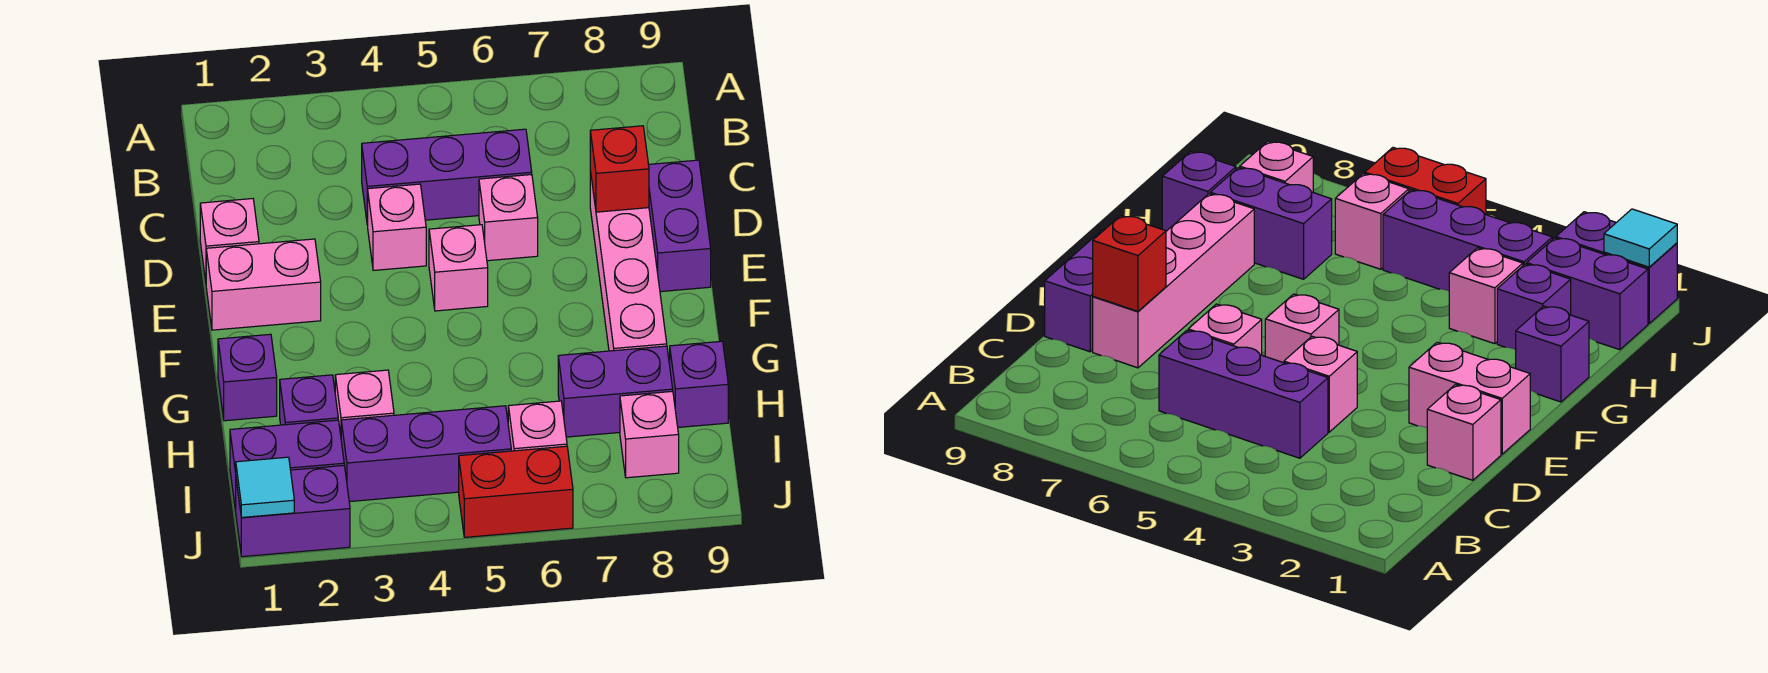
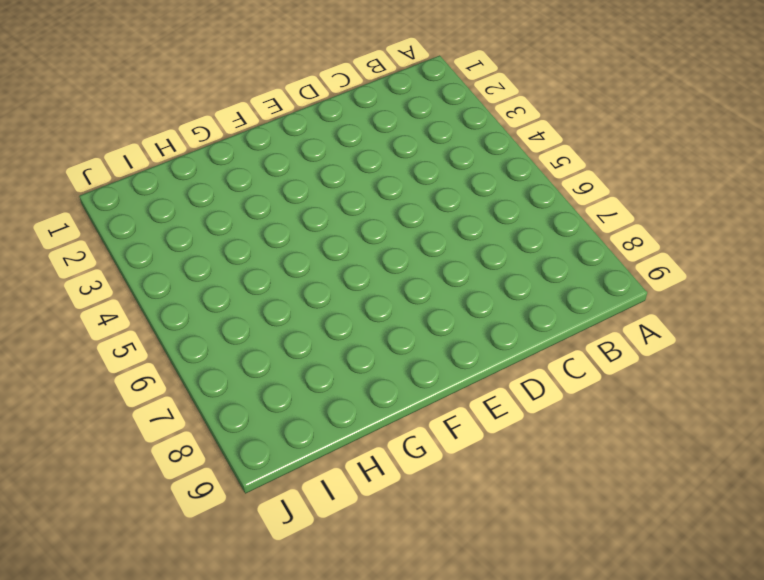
none -> purple 1x3 brick [362,129,532,225]
none -> pink 1x1 brick [200,199,259,281]
none -> pink 1x1 brick [368,184,426,270]

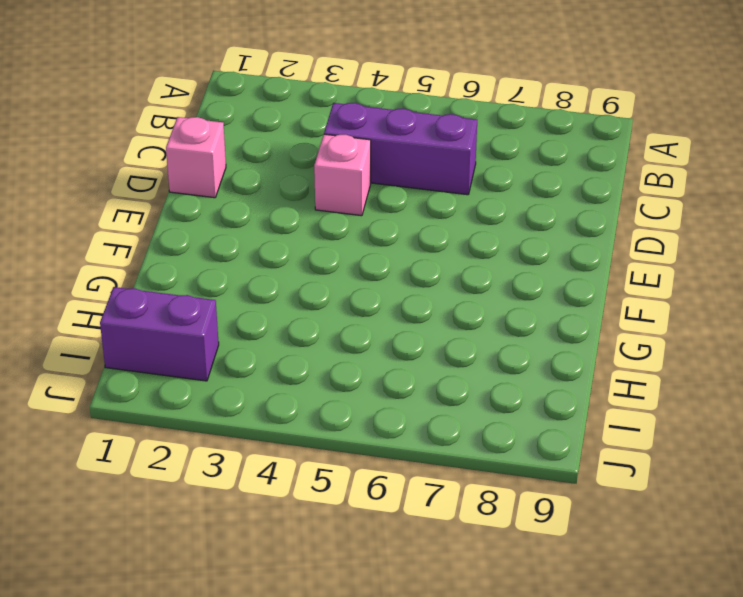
none -> pink 1x1 brick [479,175,538,261]
none -> pink 1x4 brick [590,171,667,351]
none -> purple 1x2 brick [649,160,711,292]

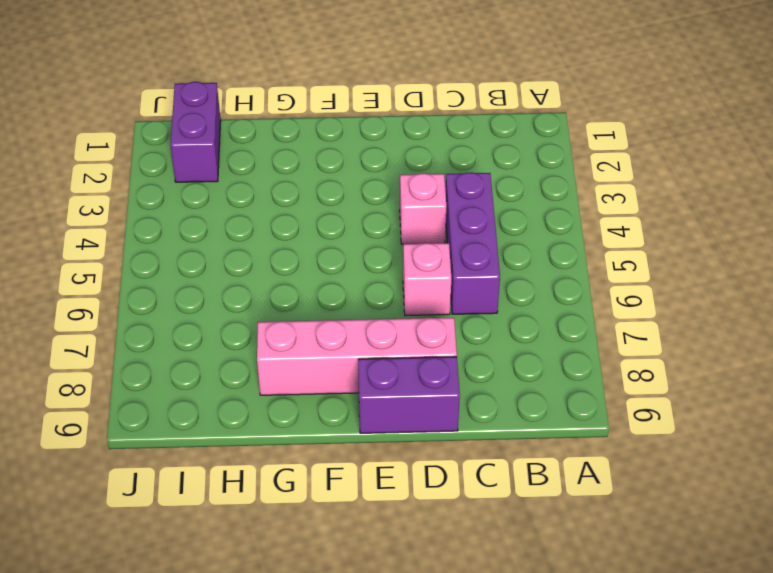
none -> pink 1x1 brick [200,199,259,281]
none -> pink 1x2 brick [206,239,321,330]
none -> pink 1x1 brick [429,225,488,311]

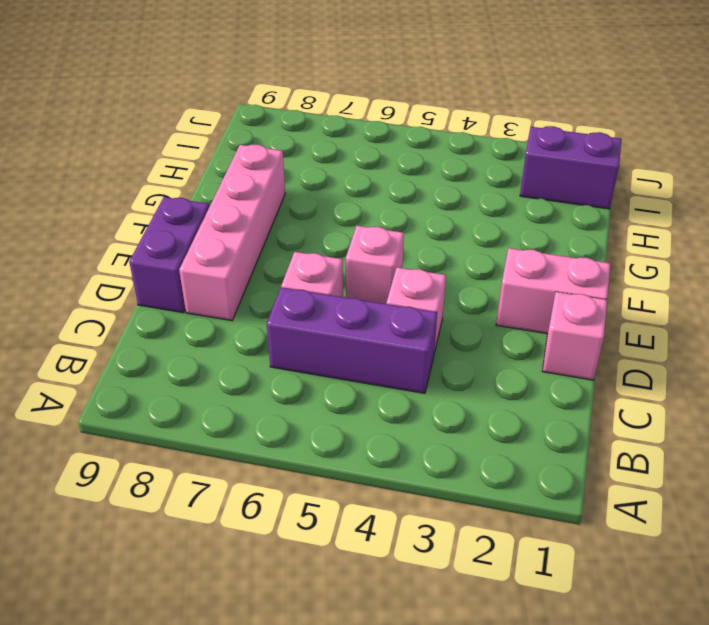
none -> purple 1x1 brick [218,334,277,421]
none -> purple 1x1 brick [280,375,338,425]
none -> pink 1x1 brick [335,370,394,434]

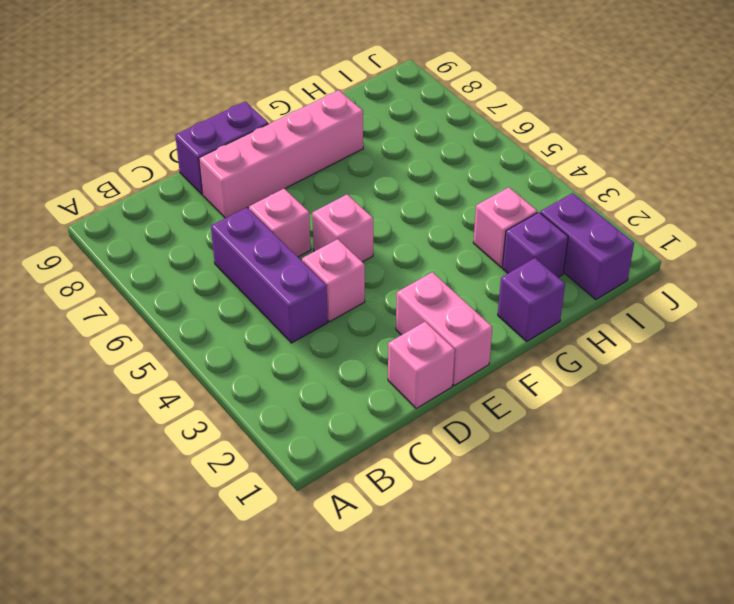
none -> purple 1x2 brick [558,346,673,437]
none -> purple 1x1 brick [670,341,728,427]
none -> purple 1x3 brick [341,406,511,502]

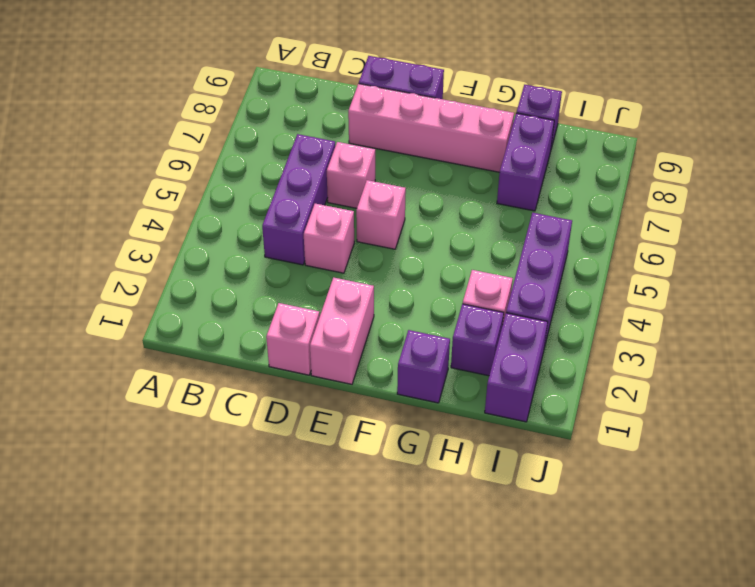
none -> pink 1x1 brick [508,401,567,451]
none -> pink 1x1 brick [620,391,679,478]
none -> purple 1x2 brick [236,465,350,557]

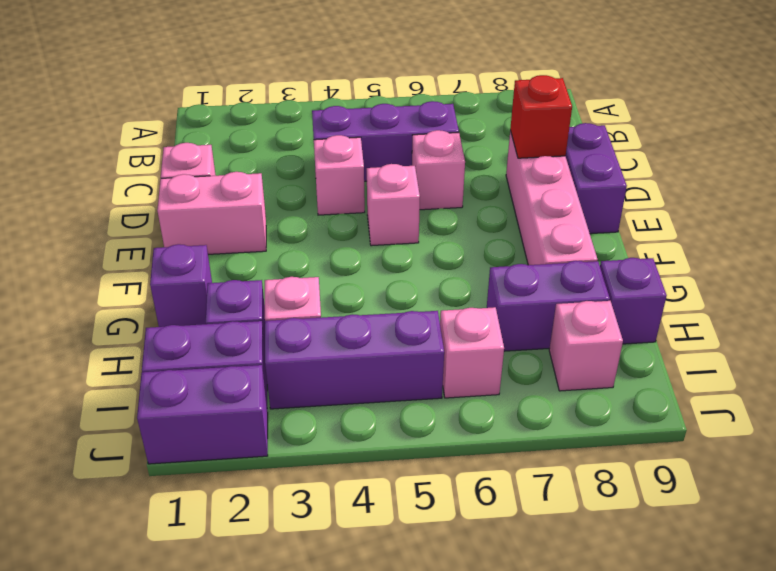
none -> red 1x2 brick [459,446,573,537]
none -> cyan 1x1 tile [236,457,294,518]

